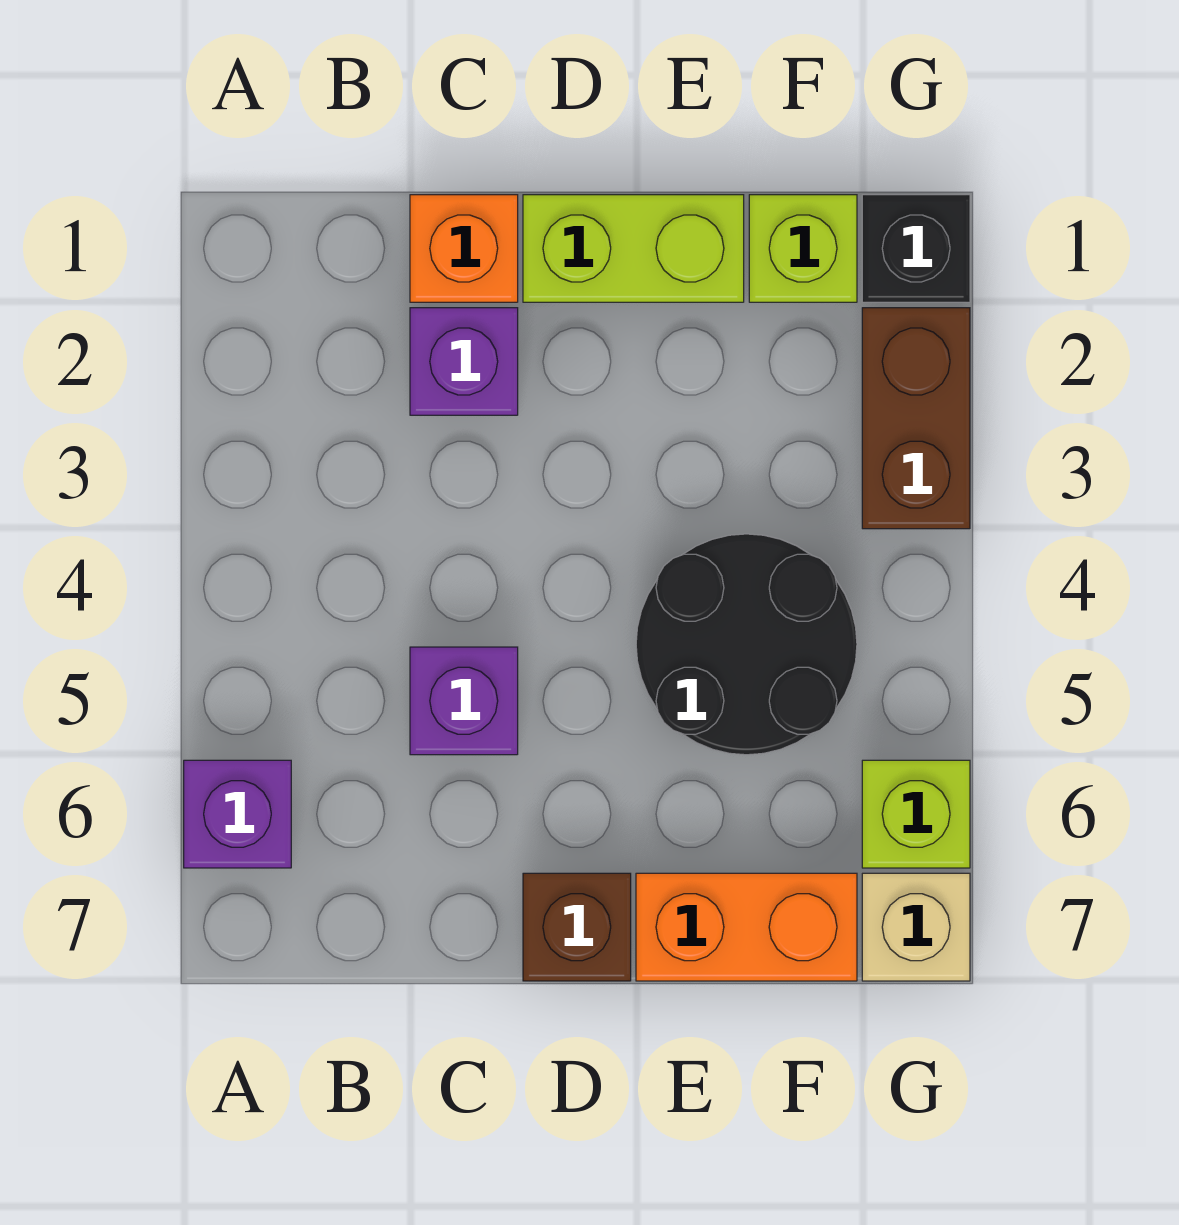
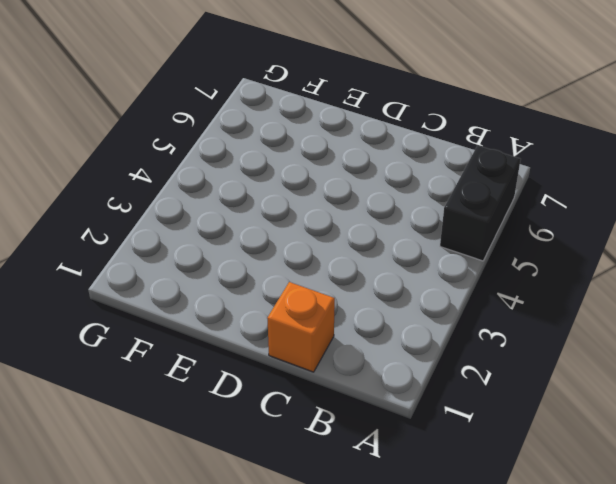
black 1x2 brick [440,145,521,261] -> purple 1x1 brick [184,760,291,868]
none -> purple 1x1 brick [410,308,518,415]
none -> purple 1x1 brick [410,647,518,755]
none -> lime 1x2 brick [523,195,744,302]

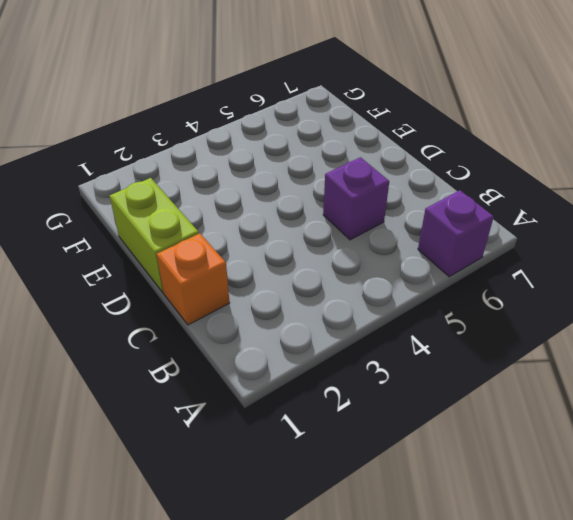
none -> purple 1x1 brick [410,308,518,415]
none -> brown 1x1 brick [523,873,631,981]
none -> black 2x2 round brick [636,534,857,755]

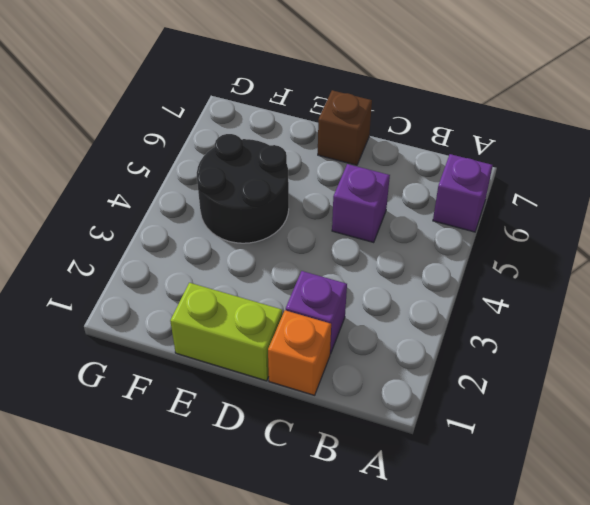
none -> orange 1x2 brick [636,873,857,981]
none -> lime 1x1 brick [749,195,857,302]
none -> black 1x1 brick [862,195,970,302]

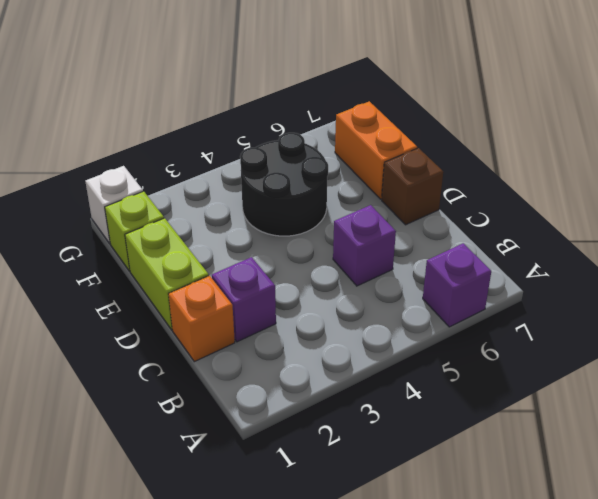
white 1x1 brick [85,166,143,244] -> black 1x1 brick [862,195,970,302]
none -> brown 1x2 brick [862,308,970,529]
none -> lime 1x1 brick [862,760,970,868]
none -> tan 1x1 brick [862,873,970,981]

